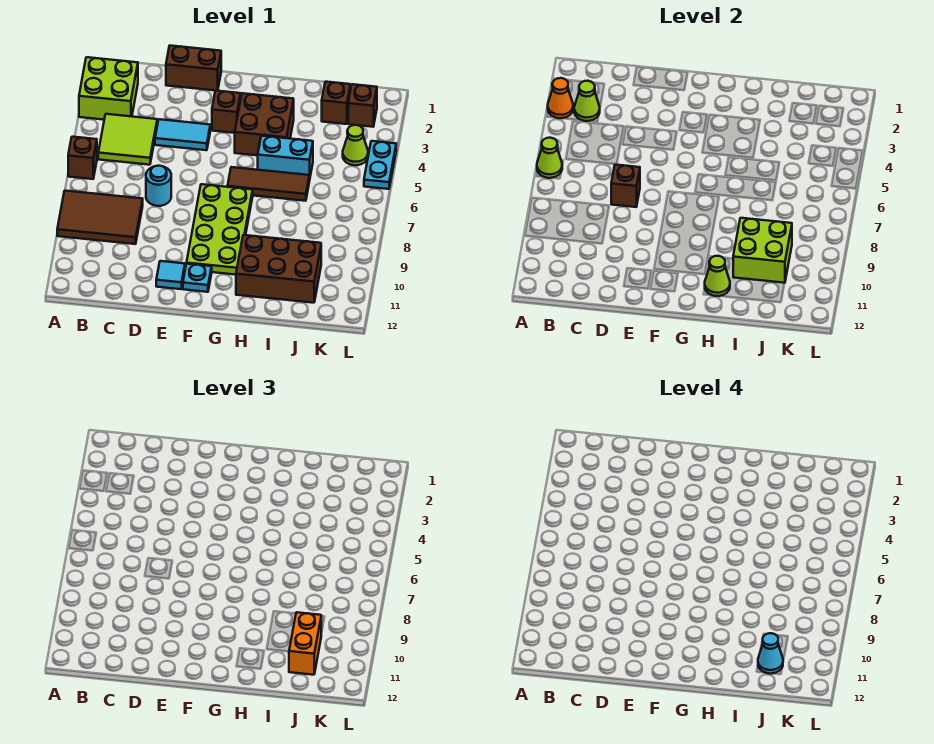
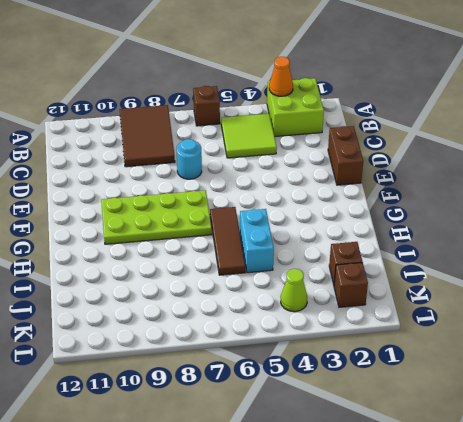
none -> cyan 1x2 tile [155,119,210,150]
none -> cyan 1x1 tile [156,261,185,289]
none -> brown 1x1 brick [212,91,241,133]

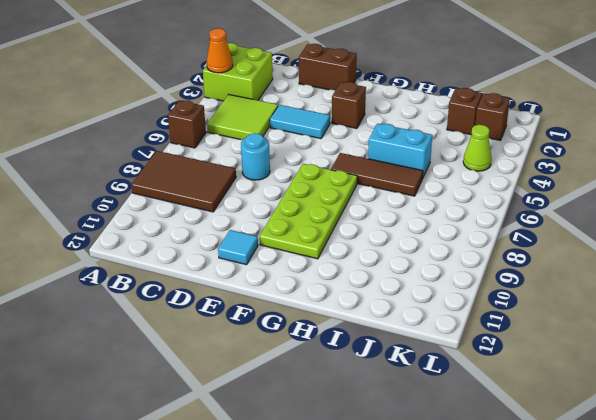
none -> cyan 1x1 plate [183,264,212,292]
none -> brown 2x2 brick [235,93,294,155]
none -> brown 2x3 brick [236,235,321,303]

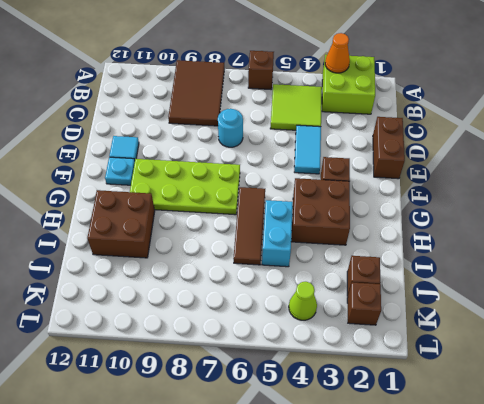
brown 2x2 brick [87,190,155,258] -> brown 2x3 brick [236,235,321,303]
none -> cyan 1x2 plate [364,141,396,189]
none -> lime 1x1 cone [537,138,562,178]
none -> lime 1x1 cone [574,81,600,121]

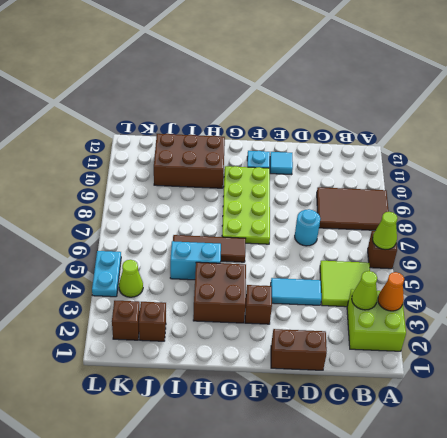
none -> brown 1x1 brick [611,165,640,207]
none -> lime 1x1 cone [705,256,730,296]
none -> lime 2x2 brick [733,218,792,283]

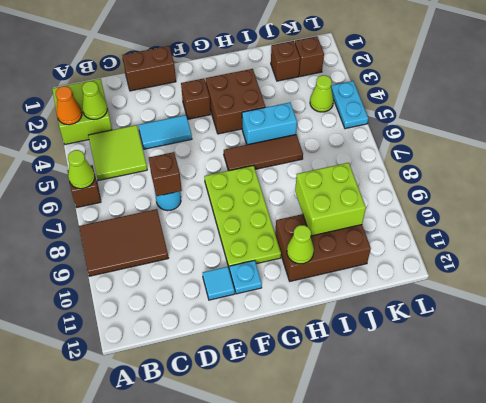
none -> orange 1x2 brick [289,612,321,675]
none -> cyan 1x1 cone [758,633,783,674]

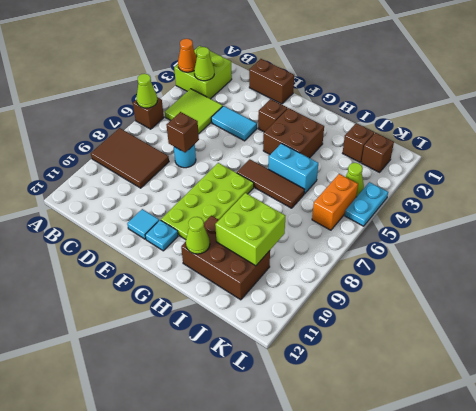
orange 1x2 brick [312,174,358,230] -> orange 1x2 brick moved to [289,612,321,675]
none -> cyan 1x1 cone [758,633,783,674]

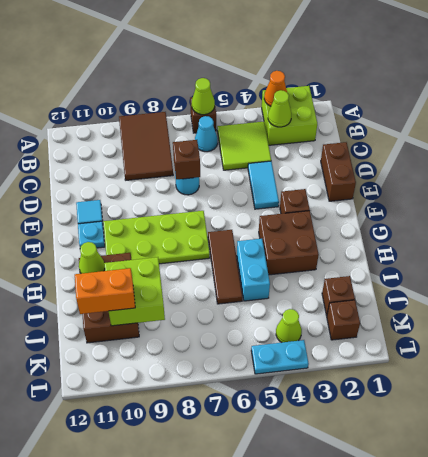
cyan 1x1 cone [195,116,218,152] -> cyan 1x1 cone moved to [758,633,783,674]

